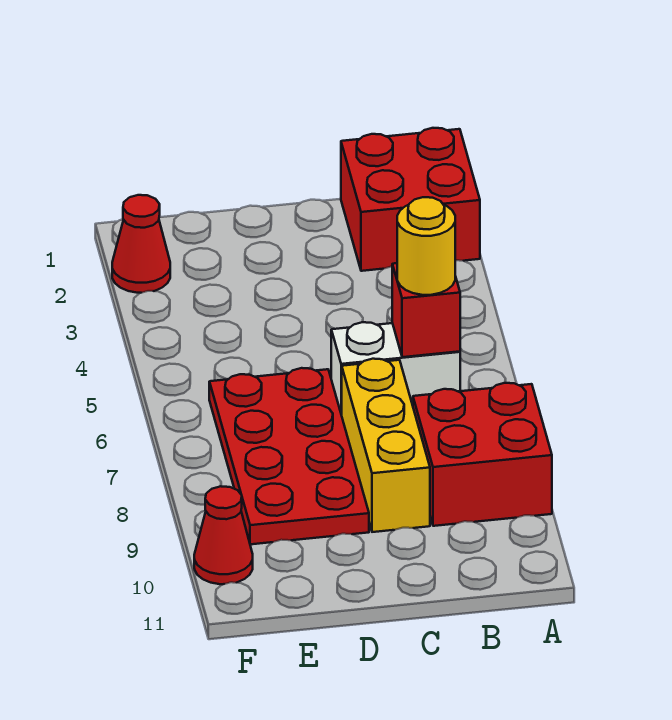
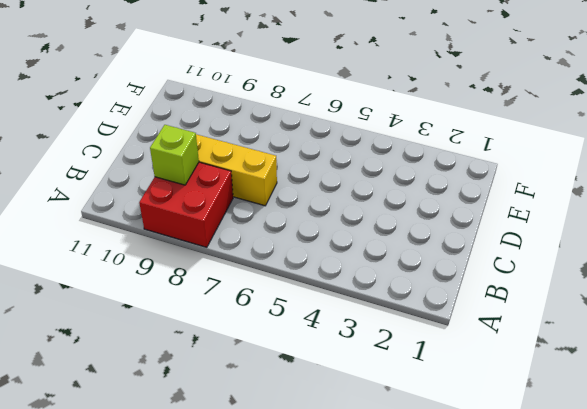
lime 1x1 brick [150,125,199,185] -> none
none -> red 2x2 brick [341,128,480,271]
none -> white 1x2 brick [331,322,460,415]

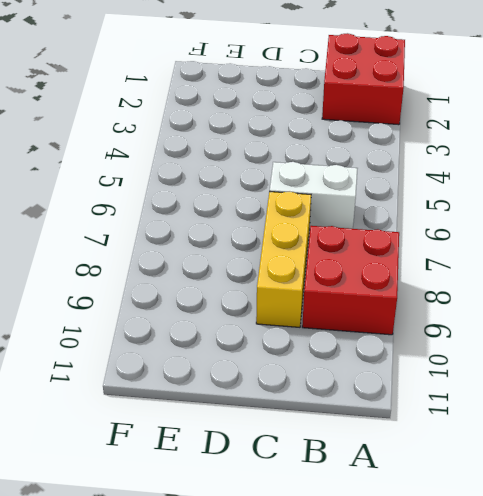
none -> red 2x4 plate [209,368,369,544]
none -> red 1x1 cone [112,195,170,293]

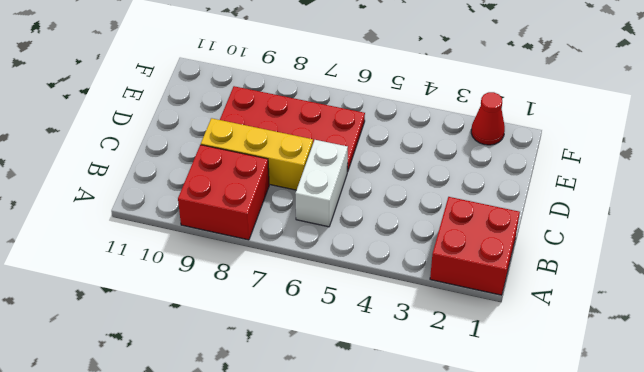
none -> red 1x1 cone [194,486,253,584]
none -> red 1x1 brick [392,263,460,357]

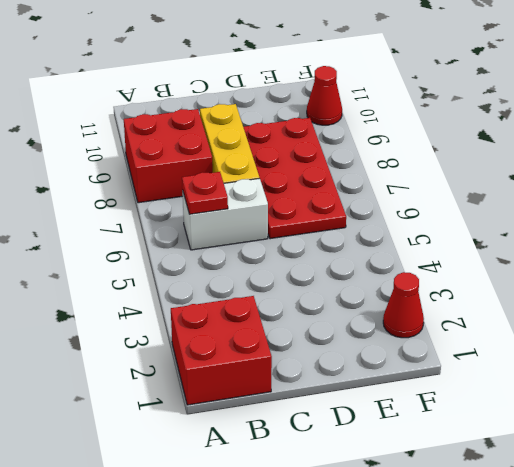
red 1x1 plate [182,172,228,214] -> red 1x1 brick [392,263,460,357]
none -> yellow 1x1 round brick [397,197,455,295]

